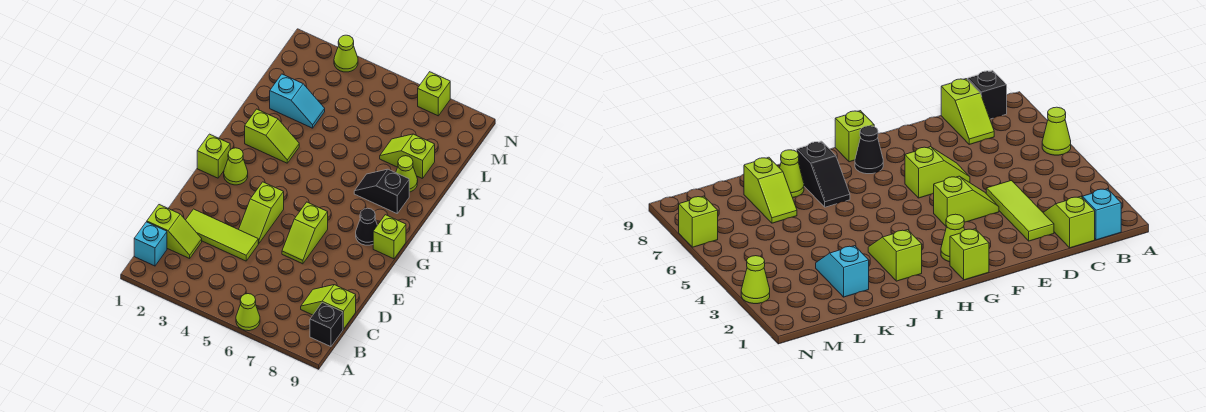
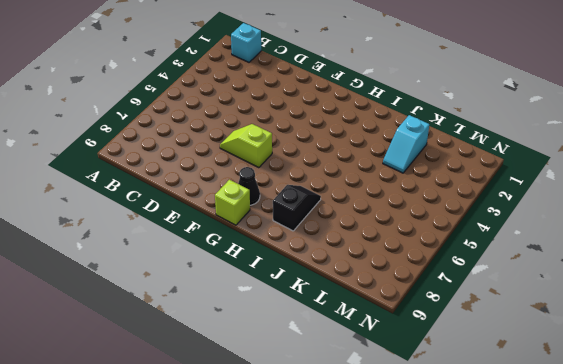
none -> lime 1x1 cone [236,294,260,331]
none -> black 1x1 brick [310,303,343,347]
none -> lime 1x2 slope [147,205,202,258]

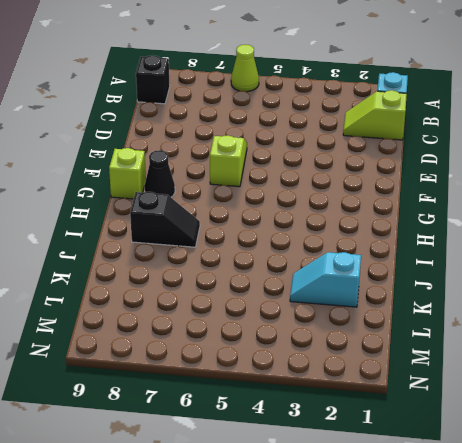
none -> lime 1x2 slope [301,285,356,329]
none -> lime 1x3 tile [186,209,258,261]
none -> lime 1x2 slope [239,182,284,244]

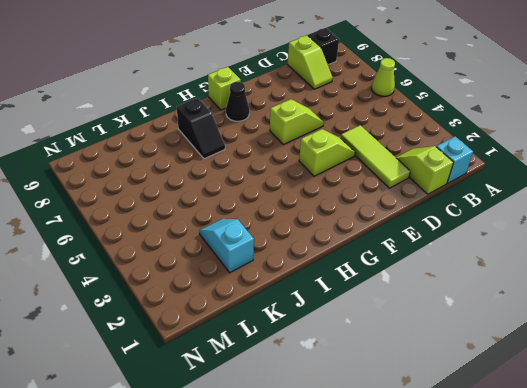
none -> lime 1x1 brick [197,134,230,178]
none -> lime 1x1 cone [224,148,248,185]
none -> lime 1x2 slope [245,109,299,163]

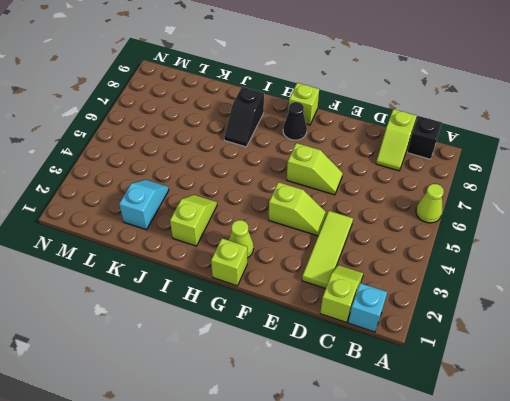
none -> lime 1x1 cone [396,156,418,192]
none -> lime 1x2 slope [380,134,435,179]
none -> lime 1x1 cone [334,35,358,72]

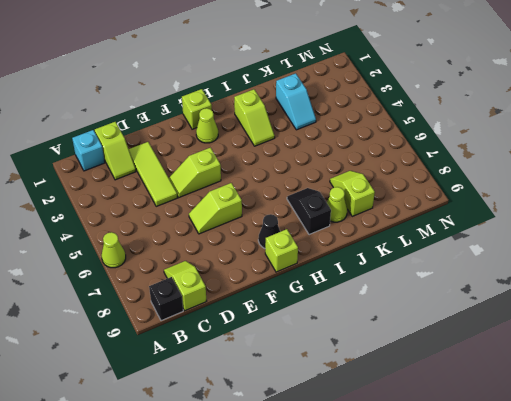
none -> lime 1x1 cone [334,35,358,72]
none -> lime 1x1 brick [418,72,450,116]

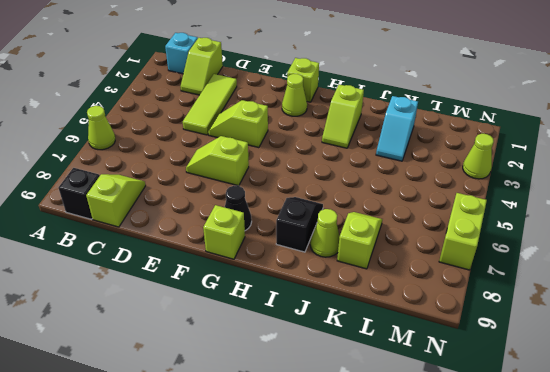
lime 1x2 brick [439,193,487,270] -> lime 1x1 brick [418,72,450,116]

